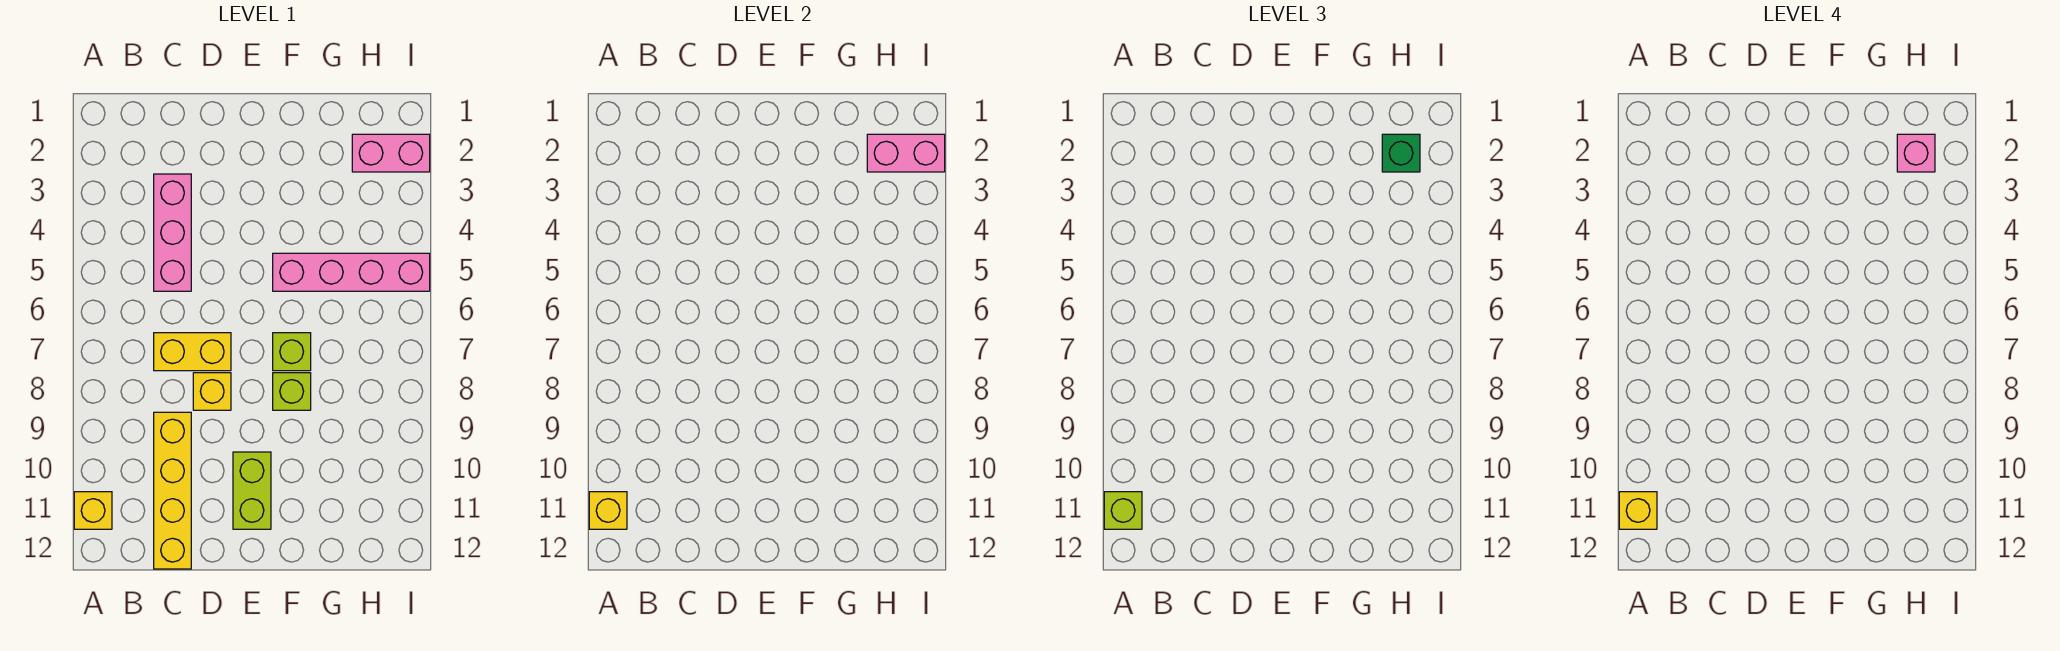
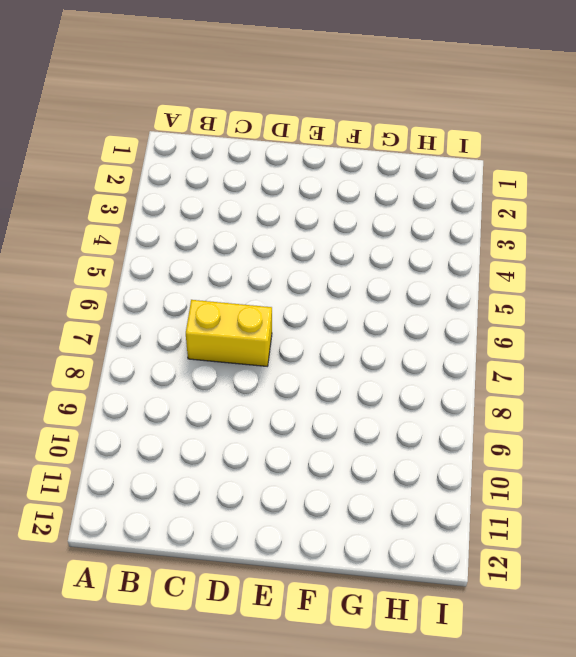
none -> yellow 1x1 brick [74,492,112,529]
none -> pink 1x3 brick [154,174,191,291]
none -> yellow 1x4 brick [154,412,191,569]

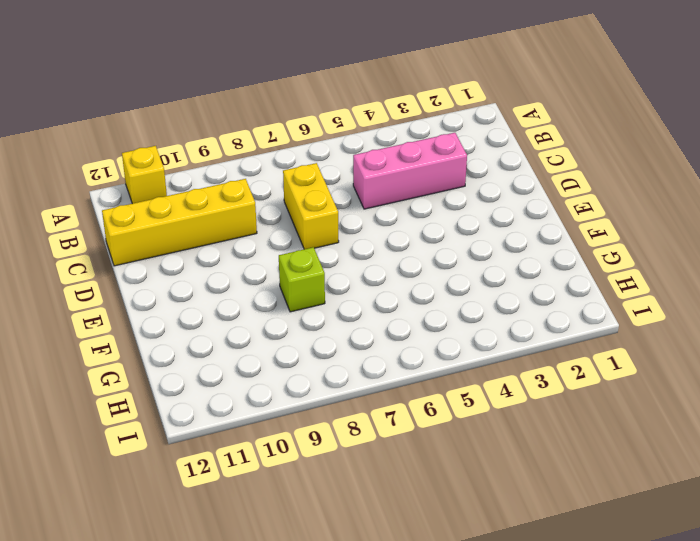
none -> yellow 1x1 brick [193,373,231,410]
none -> lime 1x2 brick [233,452,271,529]
none -> pink 1x4 brick [273,253,430,291]

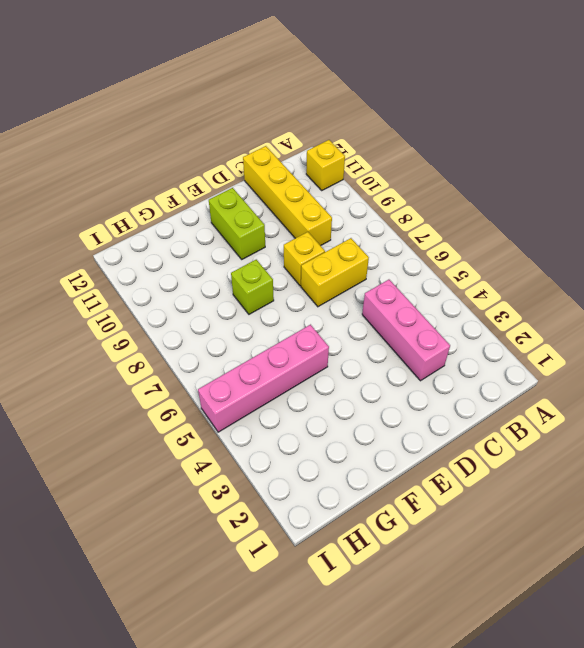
none -> lime 1x1 brick [273,333,311,371]
none -> pink 1x2 brick [352,134,430,172]
none -> yellow 1x1 brick [589,492,627,529]

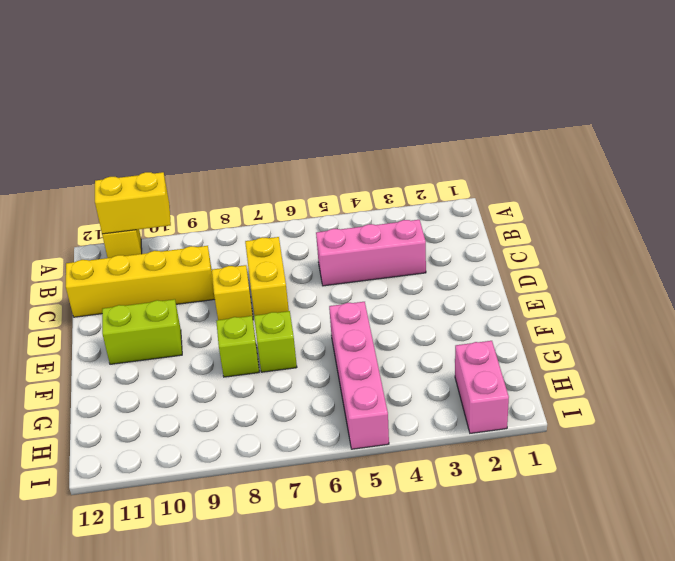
yellow 1x2 brick [95,172,171,234] -> yellow 1x1 brick [589,492,627,529]
none -> pink 1x2 brick [867,134,945,172]
none -> lime 1x1 brick [1104,492,1142,529]
none -> green 1x1 brick [1382,134,1420,172]

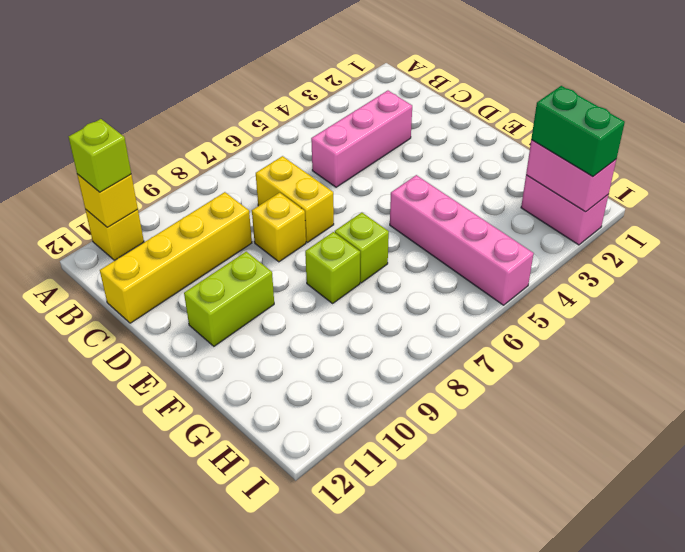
green 1x2 brick [531,86,625,177] -> green 1x1 brick [1382,134,1420,172]
none -> yellow 1x1 brick [1619,492,1657,529]
none -> pink 1x1 brick [1897,134,1935,172]

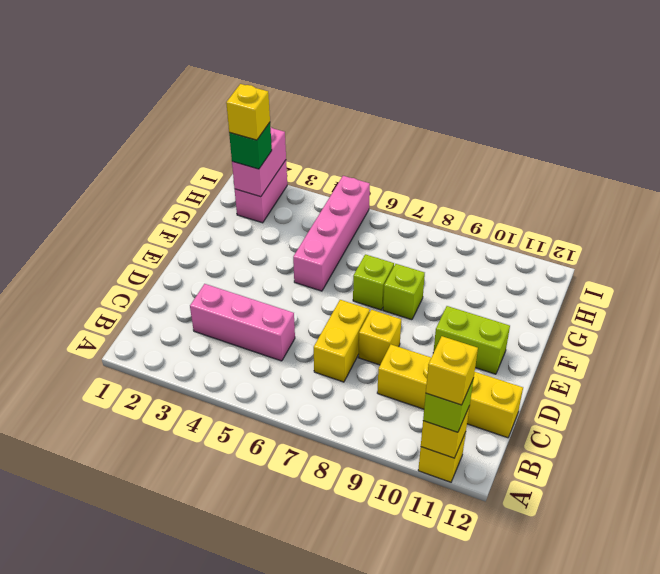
yellow 1x1 brick [226,84,270,140] -> pink 1x1 brick [1897,134,1935,172]

